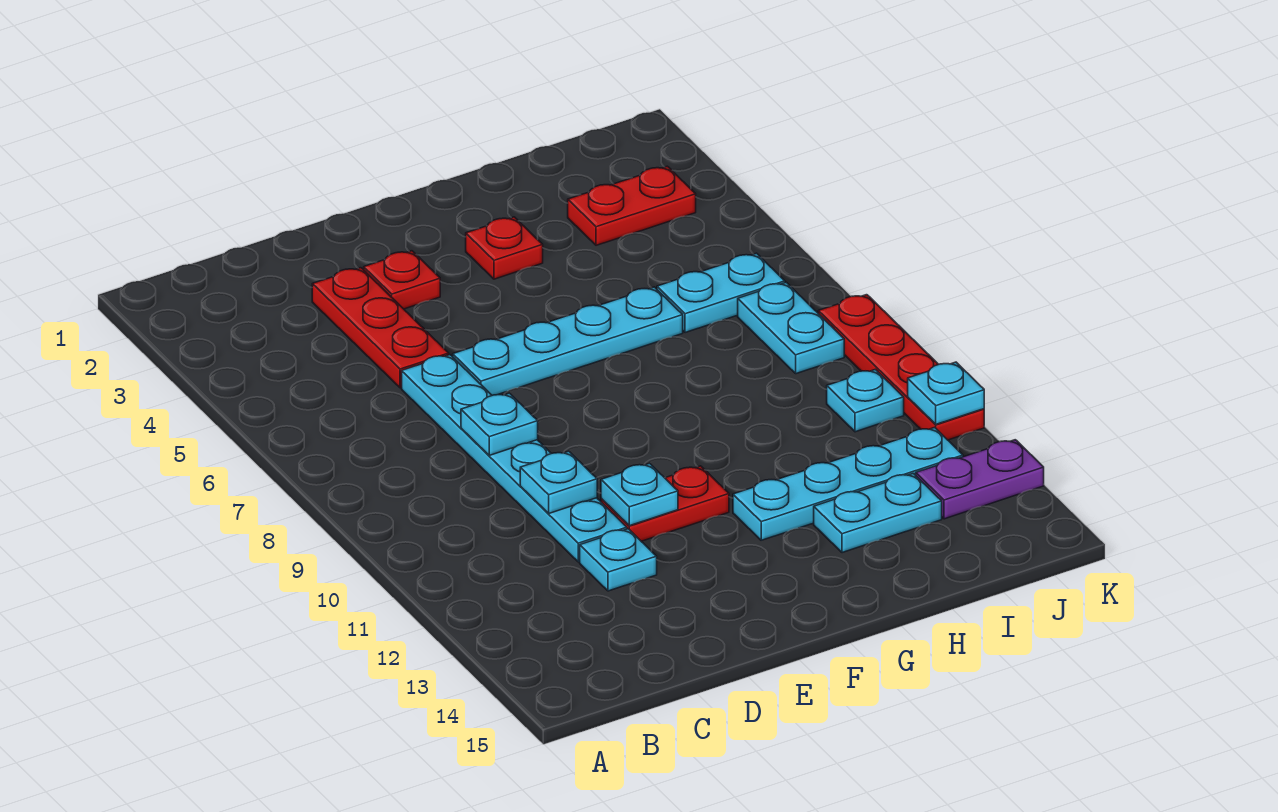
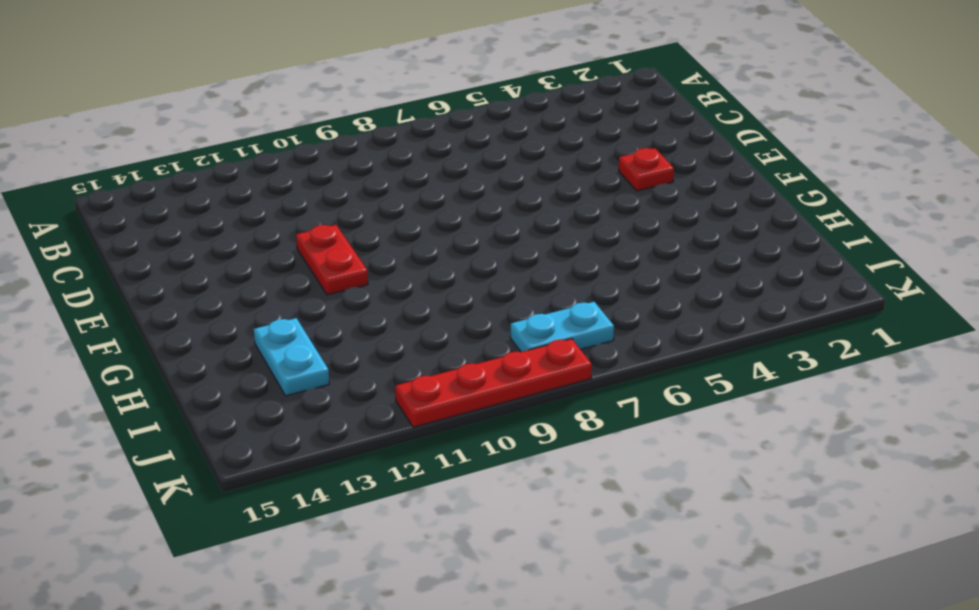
none -> red 1x3 plate [312,268,449,388]
none -> cyan 1x6 plate [402,355,627,562]
none -> cyan 1x1 plate [580,529,657,591]

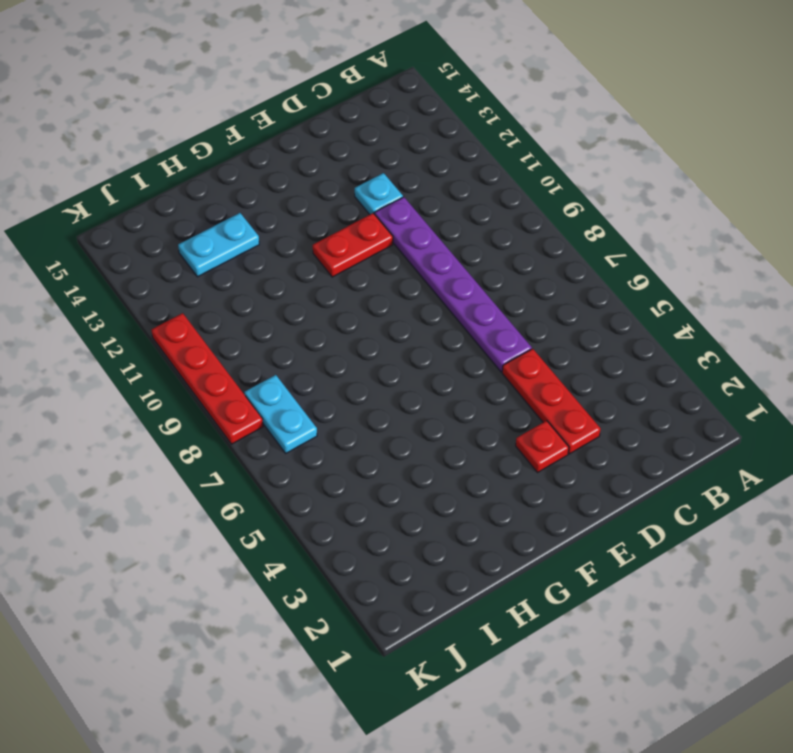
purple 1x6 plate [375,197,532,372] -> cyan 1x6 plate [402,355,627,562]
none -> cyan 1x4 plate [453,287,683,395]
none -> red 1x1 plate [466,217,543,279]
none -> cyan 1x4 plate [733,427,963,540]

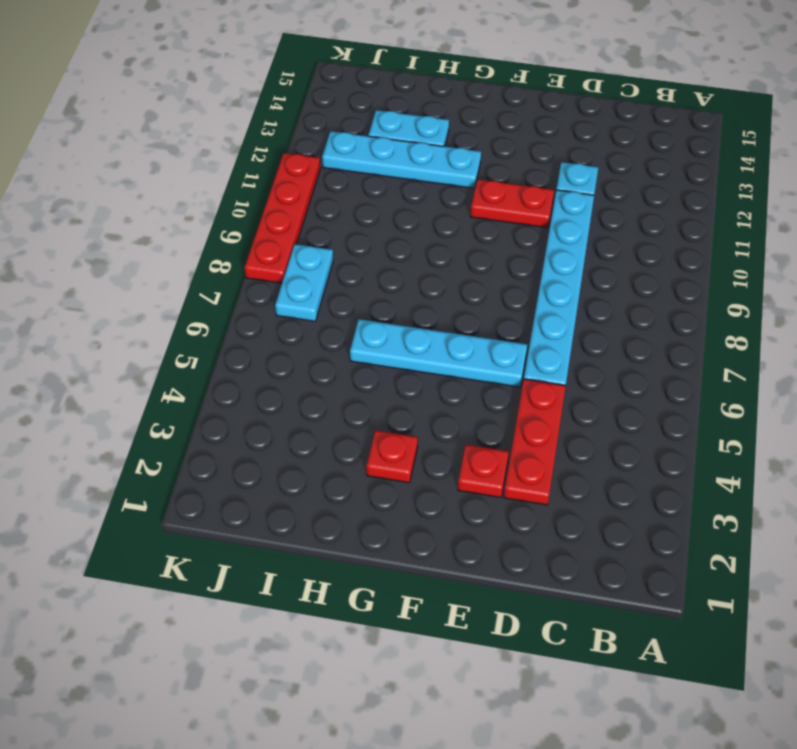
none -> red 1x2 plate [568,166,696,245]
none -> cyan 1x2 plate [657,253,785,333]
none -> cyan 1x1 plate [827,369,904,432]

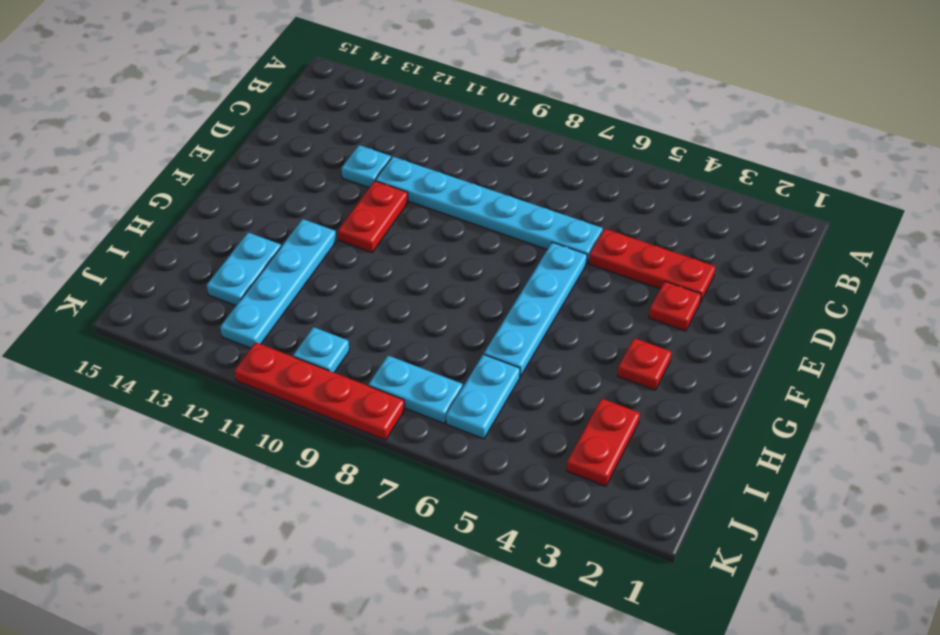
none -> purple 1x2 plate [916,440,1044,519]
none -> cyan 1x1 plate [461,393,538,455]
none -> cyan 1x1 plate [520,451,597,513]

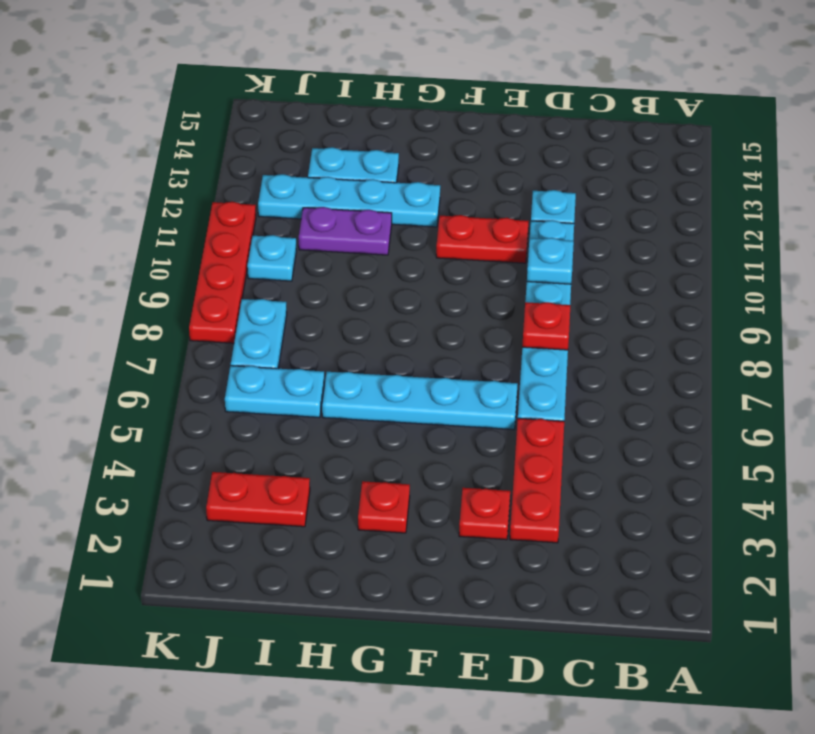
red 1x1 plate [522,302,571,350] -> cyan 1x1 plate [461,393,538,455]
purple 1x2 plate [299,207,392,255] -> purple 1x2 plate moved to [916,440,1044,519]
none -> cyan 1x1 plate [601,463,678,526]
none -> cyan 1x1 plate [908,362,984,424]

